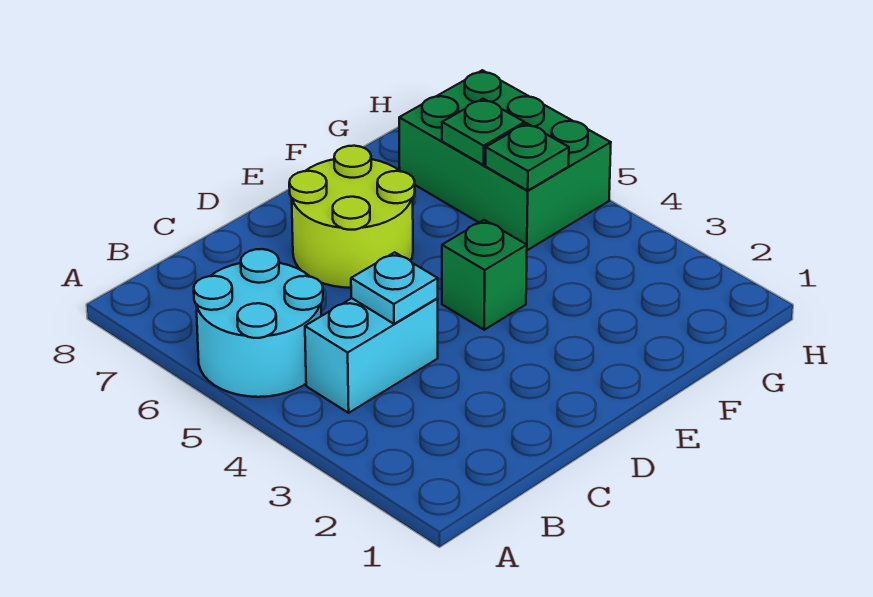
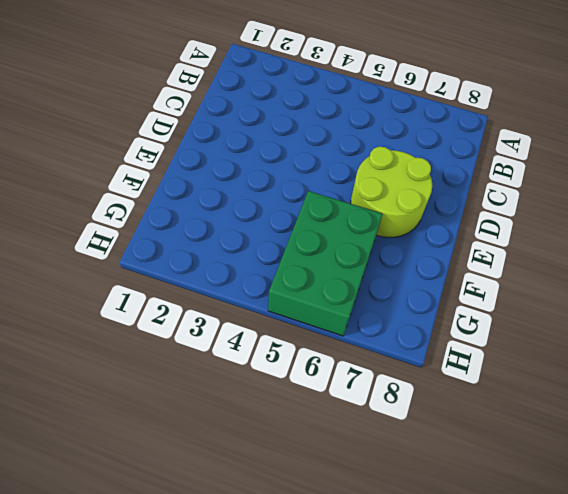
green 2x3 brick [268,191,382,336] -> green 2x3 brick turned to [399,70,611,250]
none -> cyan 2x2 round brick [194,249,323,397]
none -> cyan 1x2 brick [305,298,438,413]

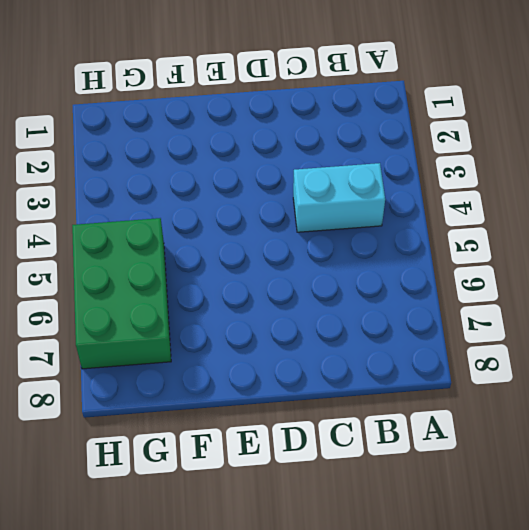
none -> cyan 2x2 round brick [194,249,323,397]
none -> lime 2x2 round brick [289,146,415,288]

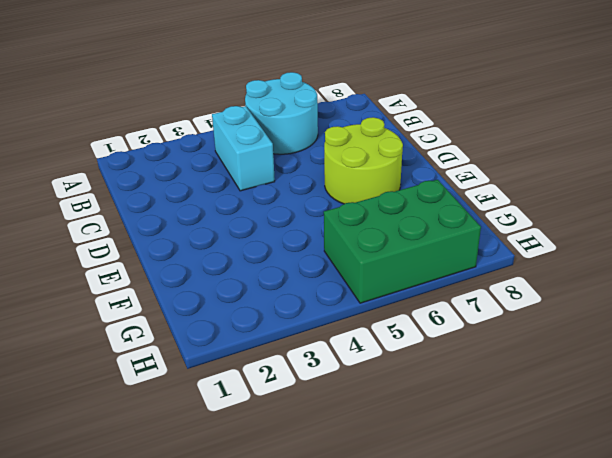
none -> green 1x1 brick [442,220,527,330]
none -> cyan 1x1 plate [351,252,438,324]

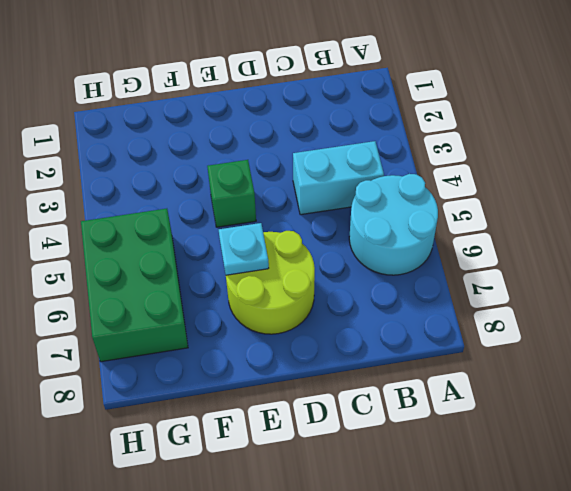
cyan 1x1 plate [219,223,269,275] -> cyan 1x1 plate moved to [351,252,438,324]
none -> green 1x1 plate [486,123,569,190]
none -> green 1x1 plate [442,99,525,165]

